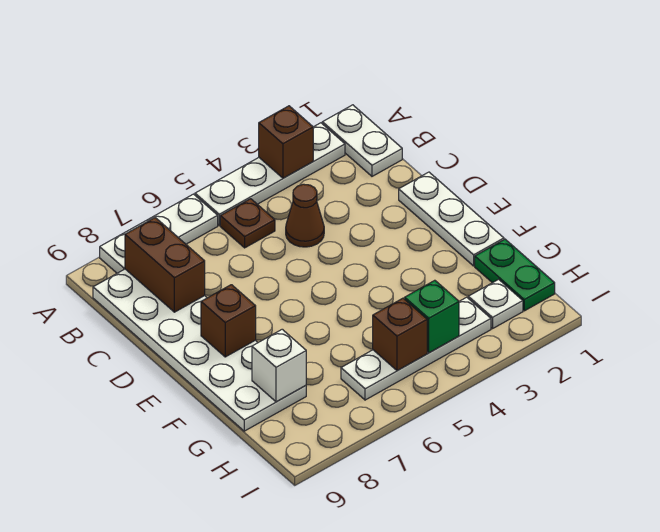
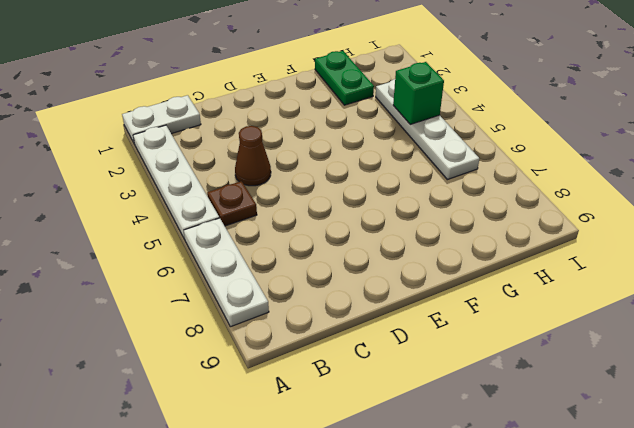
green 1x2 plate [315,51,374,105] -> green 1x2 plate turned to [475,239,555,311]
none -> white 2x6 plate [93,269,306,431]
none -> white 1x3 plate [399,172,504,266]
none -> white 1x1 plate [468,279,523,329]

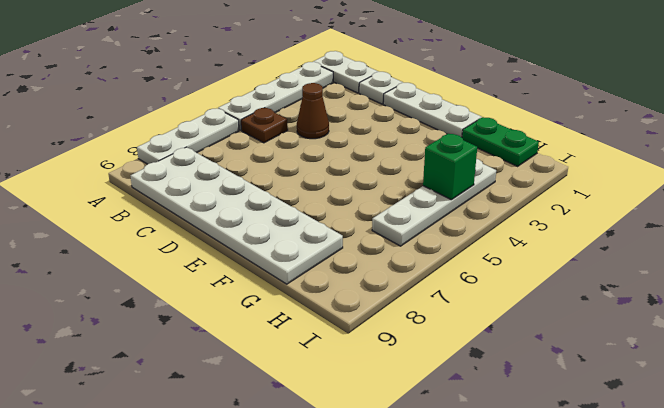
white 1x1 plate [359,72,403,104] -> white 1x1 plate moved to [468,279,523,329]
none -> brown 1x1 brick [259,106,313,178]
none -> brown 1x2 brick [125,218,205,312]
none -> brown 1x1 brick [201,285,256,357]

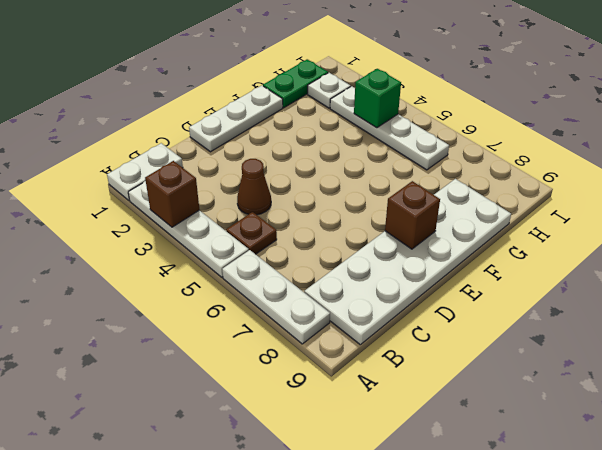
none -> brown 1x2 brick [125,218,205,312]
none -> white 1x1 brick [252,329,306,402]
none -> brown 1x1 brick [373,298,427,370]

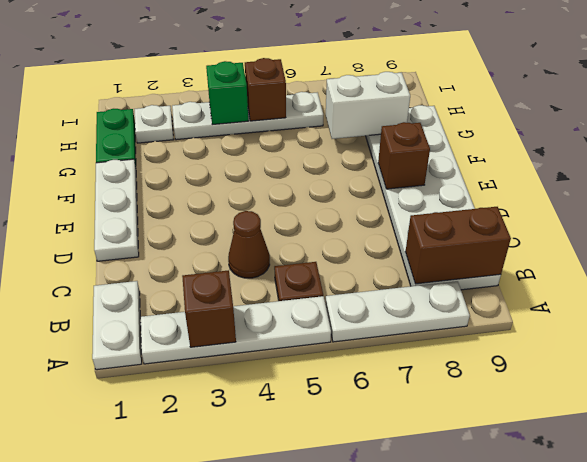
brown 1x2 brick [405,207,511,284] -> brown 1x2 brick turned to [125,218,205,312]
white 1x2 brick [326,72,410,139] -> white 1x1 brick [252,329,306,402]

